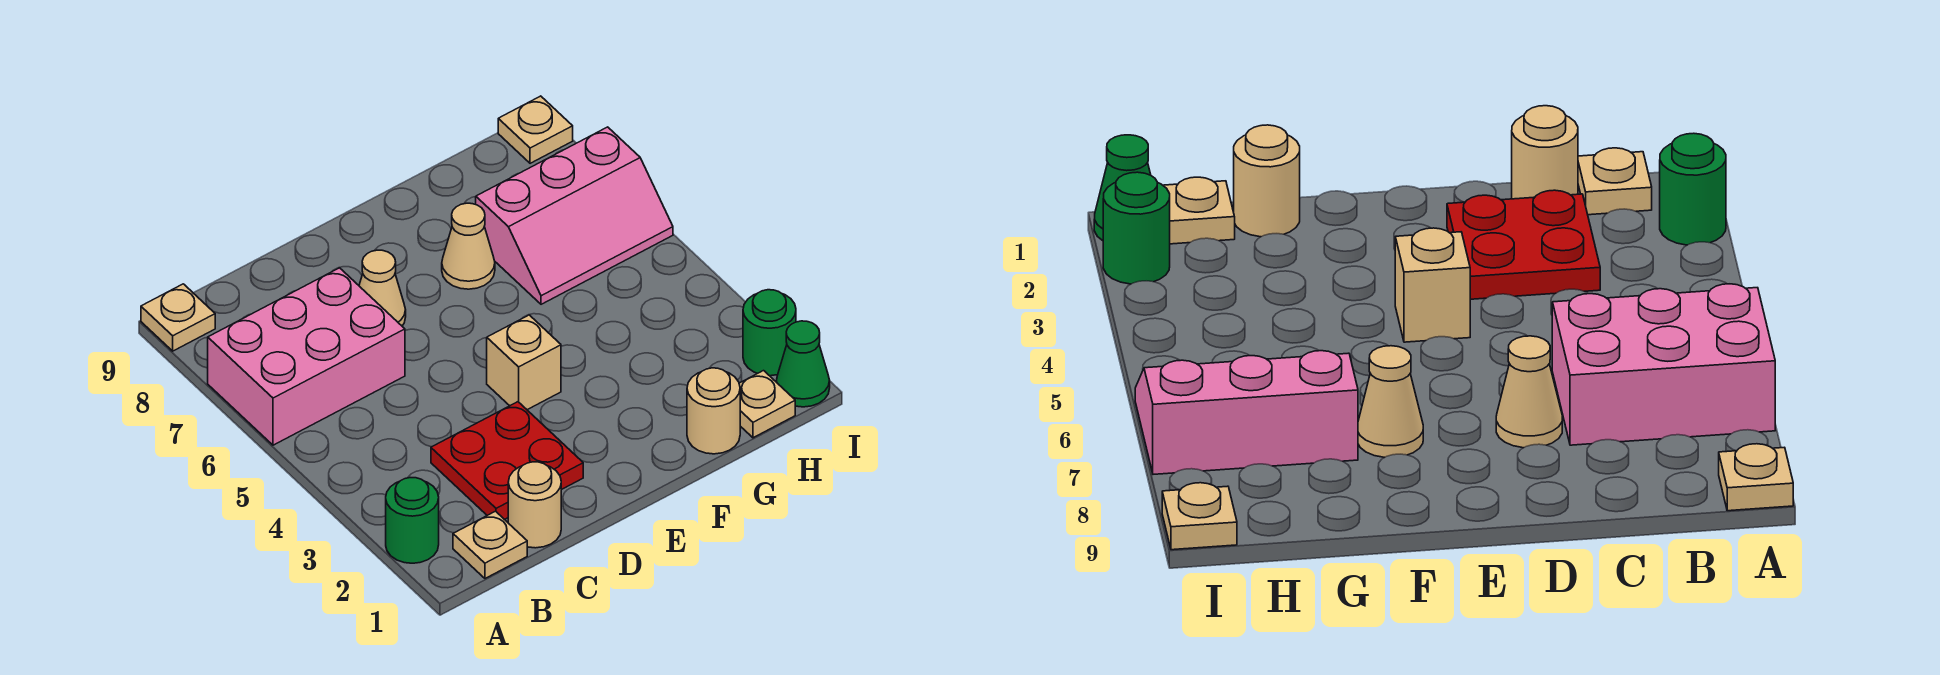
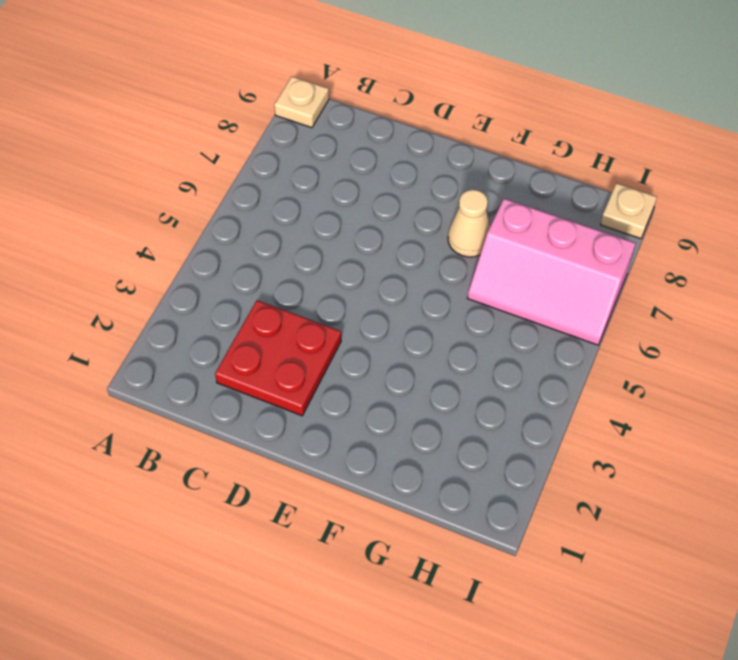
none -> green 1x1 round brick [386,478,439,563]
none -> pink 2x3 brick [208,268,405,445]
none -> tan 1x1 plate [453,511,527,578]

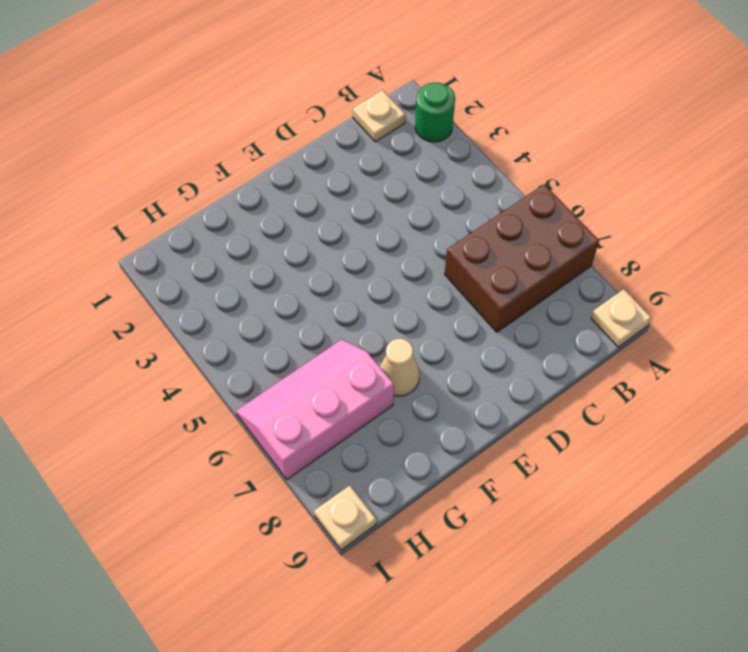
brown 2x3 brick [444,184,599,332] -> pink 2x3 brick [208,268,405,445]
none -> tan 1x1 round brick [508,462,561,548]
none -> red 2x2 plate [431,402,583,520]
none -> tan 1x1 cone [359,250,406,326]

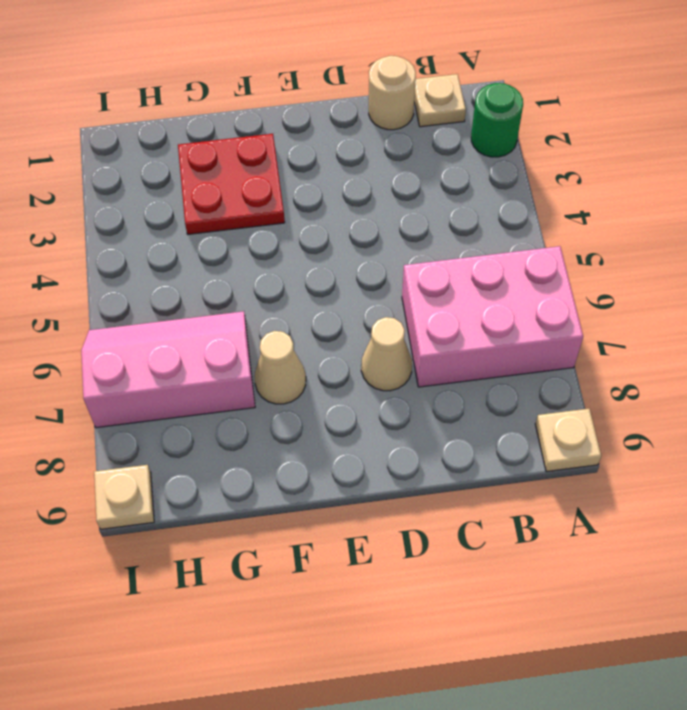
red 2x2 plate [178,134,285,234] -> red 2x2 plate moved to [431,402,583,520]
none -> tan 1x1 brick [487,315,561,410]
none -> tan 1x1 round brick [687,368,740,454]
none -> tan 1x1 plate [739,371,795,438]

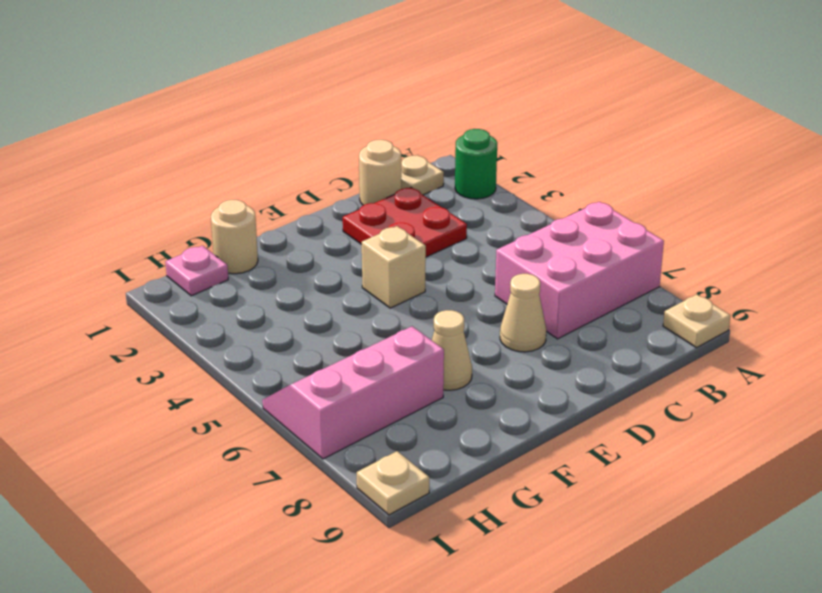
pink 1x1 plate [165,246,228,296] -> tan 1x1 plate [739,371,795,438]
none -> green 1x1 cone [776,321,830,407]
none -> green 1x1 round brick [743,290,796,376]

